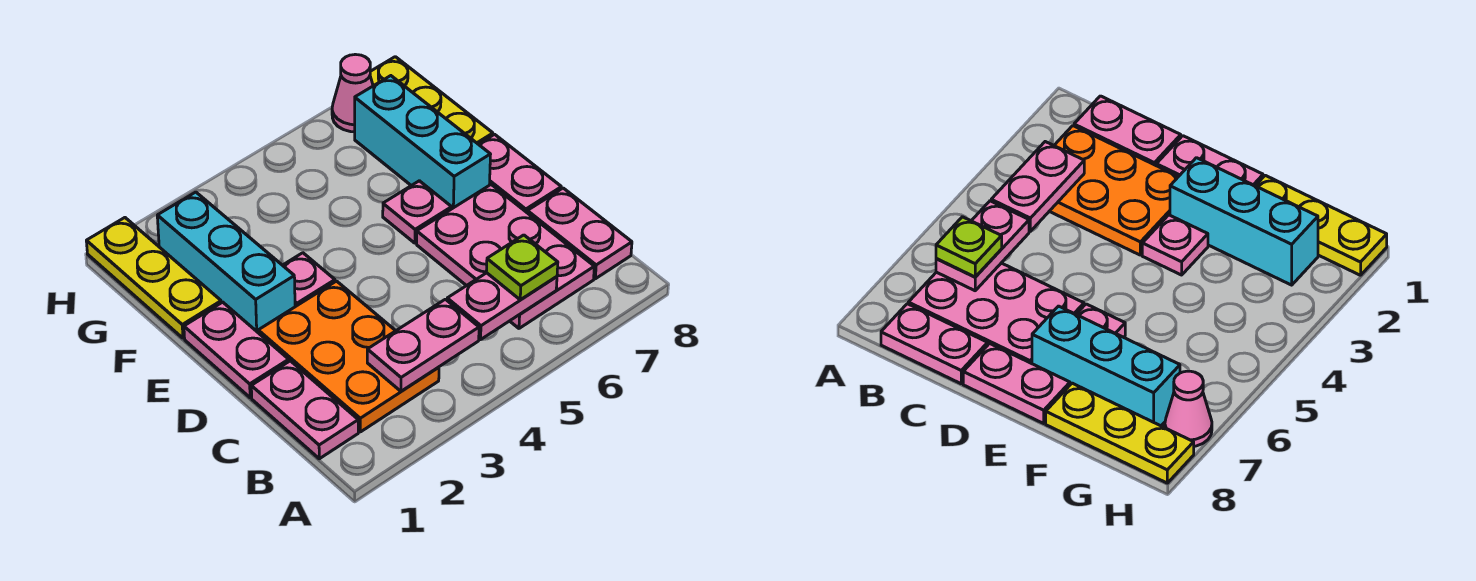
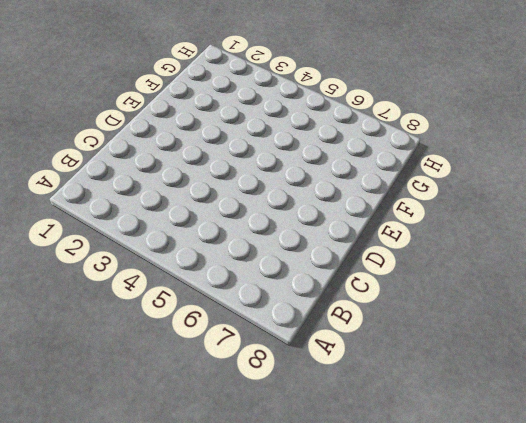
none -> pink 1x2 plate [251,361,358,459]
none -> orange 2x3 plate [258,281,439,432]
none -> pink 2x3 plate [417,185,594,328]

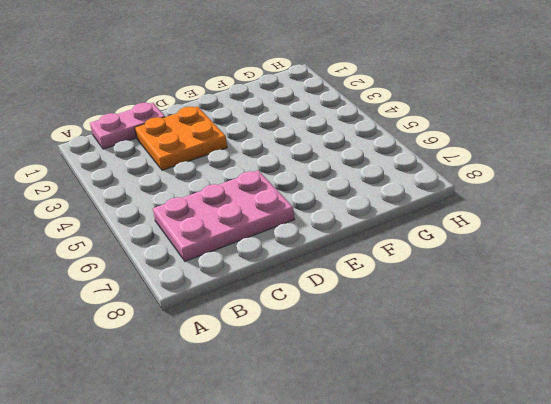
orange 2x2 plate [135,106,227,170] -> orange 2x3 plate [258,281,439,432]
none -> pink 1x2 plate [527,188,632,279]
none -> pink 1x2 plate [184,302,289,398]
none -> pink 1x2 plate [479,134,561,212]

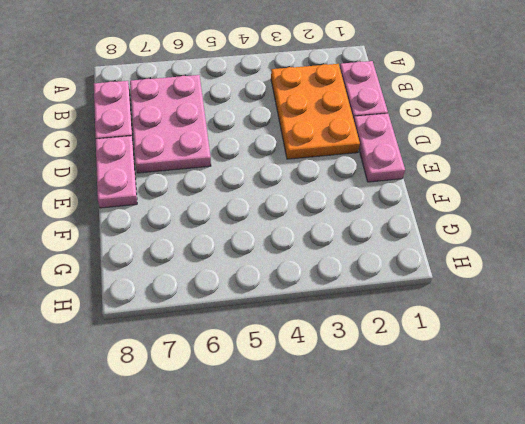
none -> cyan 1x3 brick [157,192,295,332]
none -> pink 1x1 plate [283,253,335,307]
none -> pink 1x1 plate [383,181,452,243]

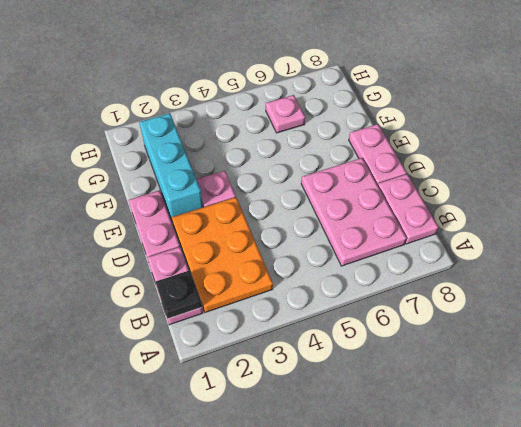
black 1x1 plate [156,270,202,319] -> none
pink 1x1 plate [266,95,305,133] -> pink 1x1 plate moved to [383,181,452,243]
none -> cyan 1x3 brick [355,76,491,209]
none -> yellow 1x3 plate [86,218,221,338]
none -> yellow 1x3 plate [370,57,493,144]

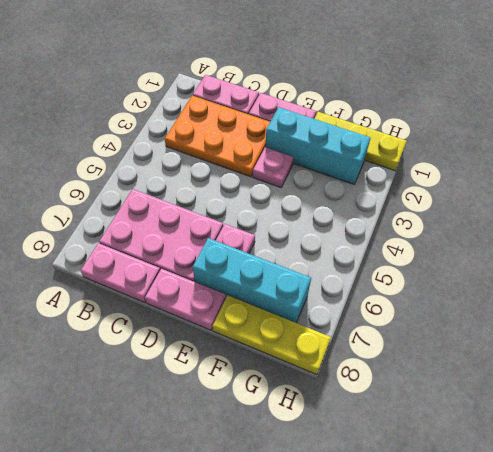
none -> pink 1x1 cone [332,54,373,132]
none -> pink 1x2 plate [367,299,479,391]
none -> pink 1x2 plate [447,273,557,339]

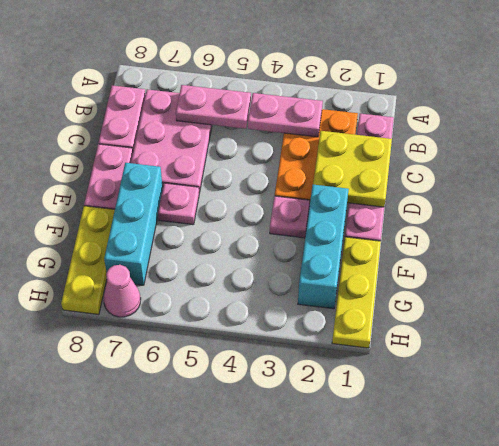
yellow 2x2 plate [313,131,392,207] -> none
none -> lime 1x1 plate [486,235,558,300]

